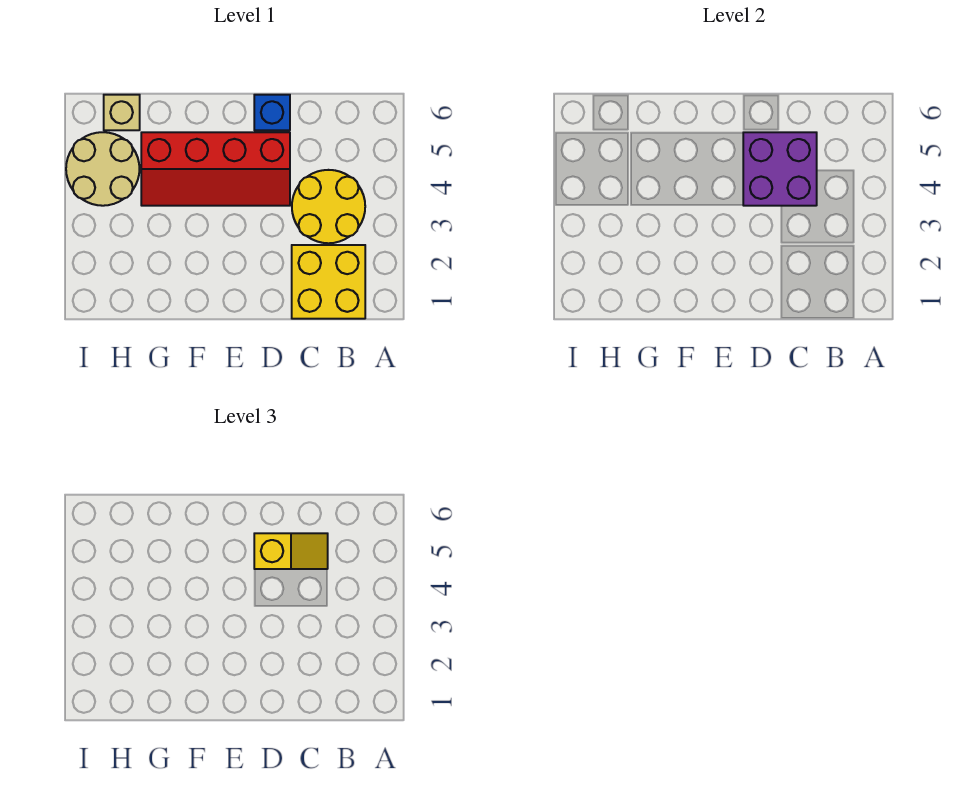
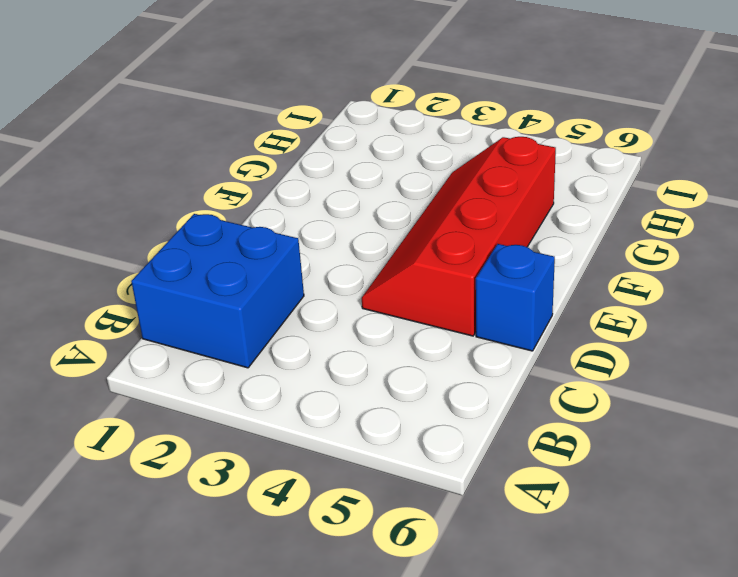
blue 2x2 brick [131,214,304,368] -> yellow 2x2 brick [292,245,365,319]
none -> yellow 2x2 round brick [292,170,365,243]
none -> tan 2x2 round brick [66,132,139,206]

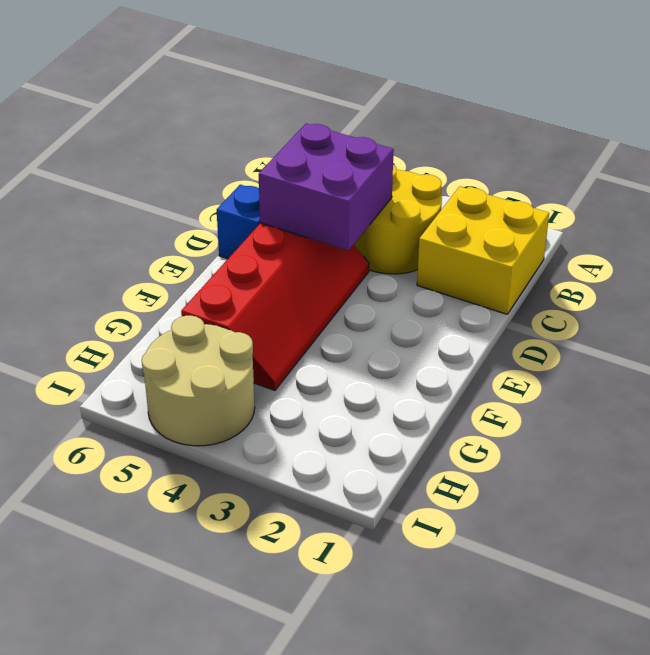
none -> tan 1x1 brick [104,95,140,130]
none -> yellow 1x2 slope [254,533,328,569]

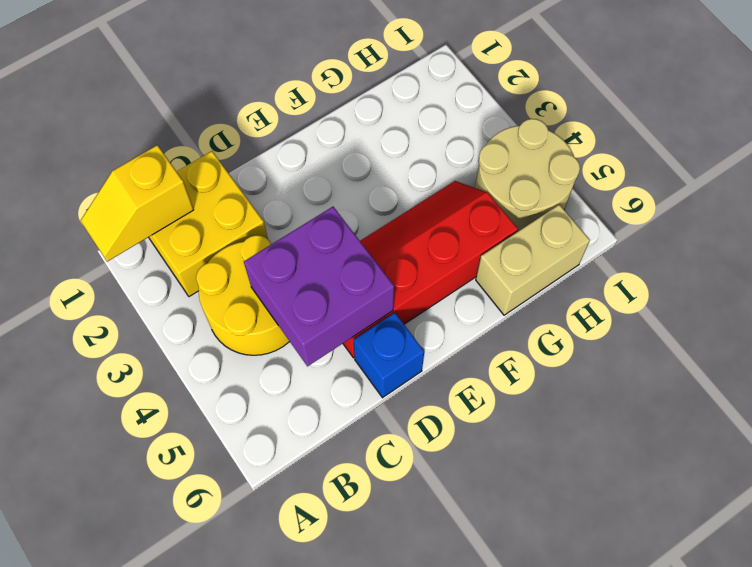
yellow 1x2 slope [81,145,194,262] -> yellow 1x2 slope moved to [254,533,328,569]
tan 1x2 brick [476,205,590,315] -> tan 1x1 brick [104,95,140,130]

